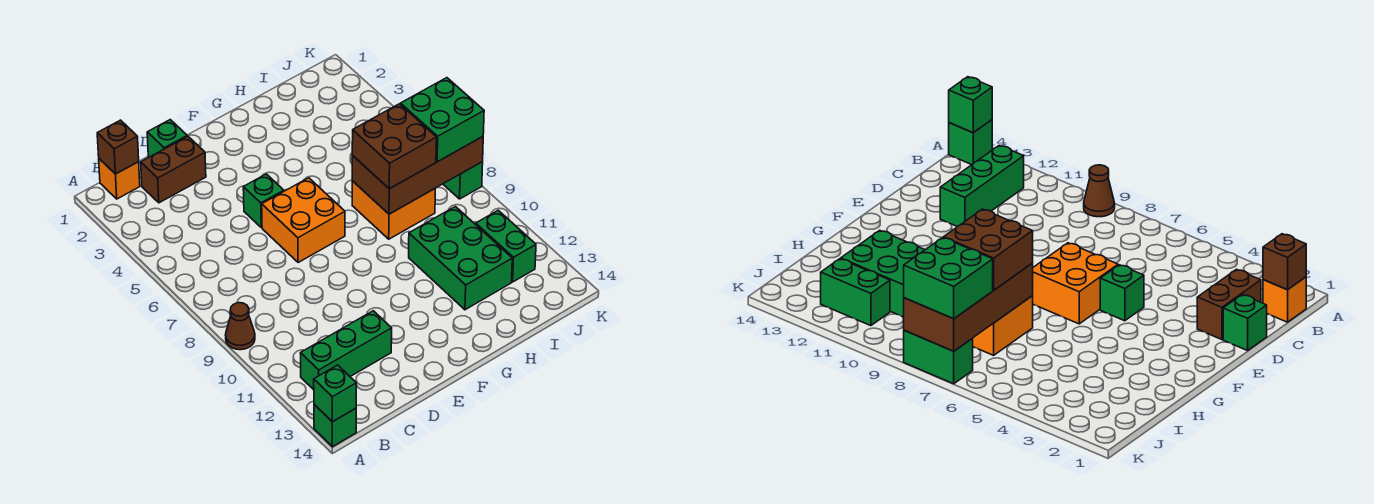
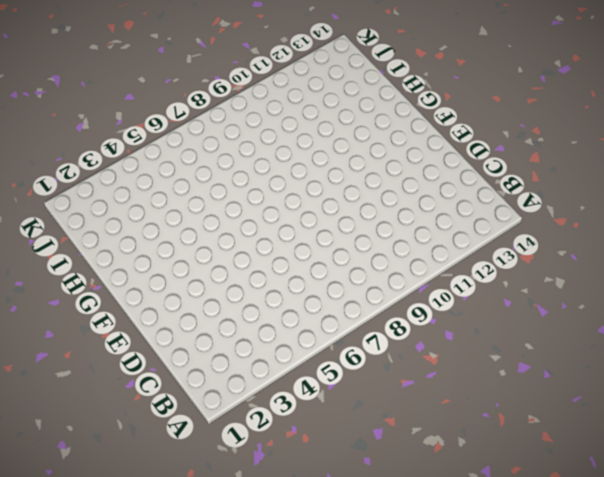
none -> brown 1x1 cone [226,303,255,350]
none -> green 1x1 brick [314,404,356,447]
none -> orange 1x1 brick [99,159,140,199]

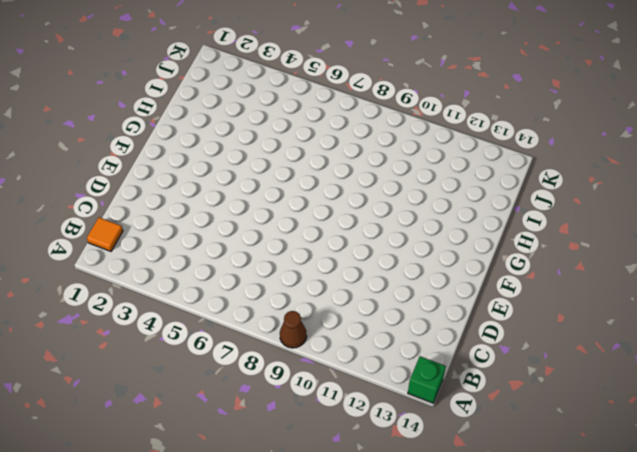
orange 1x1 tile [87,217,123,251] -> orange 1x1 brick [99,159,140,199]
none -> green 1x3 brick [301,311,392,390]
none -> brown 1x2 brick [141,136,206,203]
none -> green 1x1 brick [147,120,187,157]

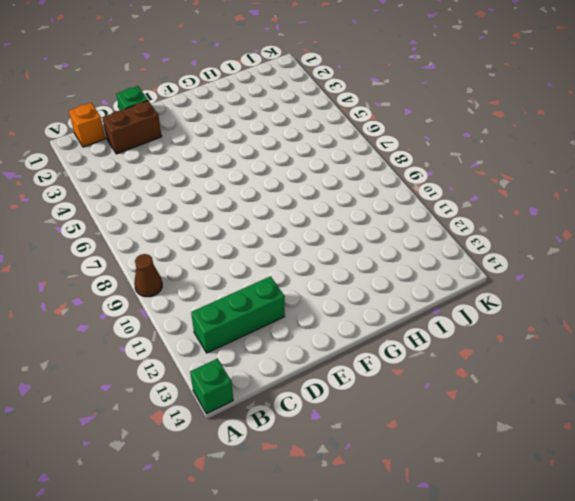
none -> green 1x1 brick [243,174,284,228]
none -> orange 2x2 brick [262,178,345,263]
none -> orange 2x2 brick [352,181,435,239]

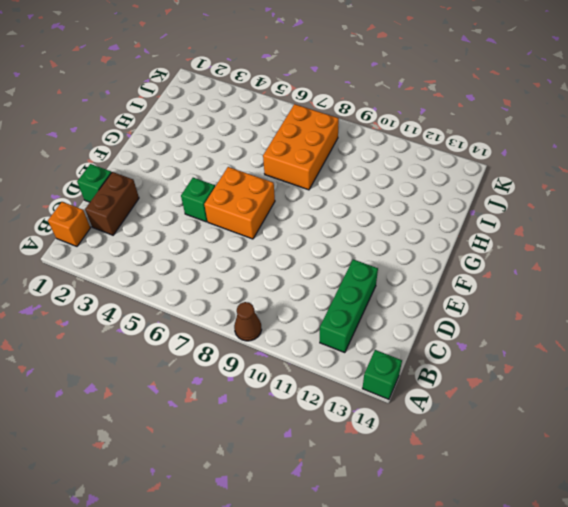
orange 2x3 brick [263,104,339,190] -> orange 2x2 brick [352,181,435,239]
none -> green 2x3 brick [409,207,512,310]
none -> green 1x2 brick [476,210,536,282]
none -> green 1x2 brick [443,162,483,199]

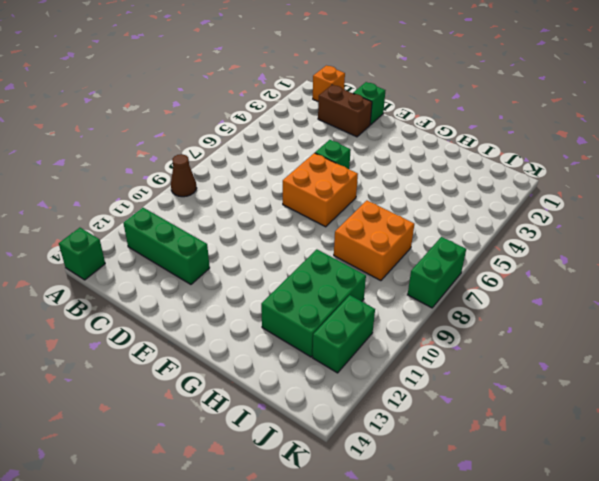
none -> green 1x1 brick [314,365,356,422]
none -> brown 1x1 brick [97,120,139,174]
none -> brown 2x4 brick [352,137,483,214]

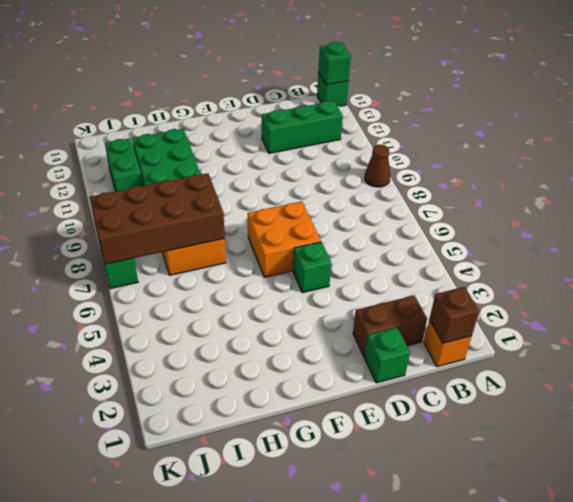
none -> brown 2x2 brick [352,104,437,189]
none -> green 2x2 brick [401,78,484,162]

